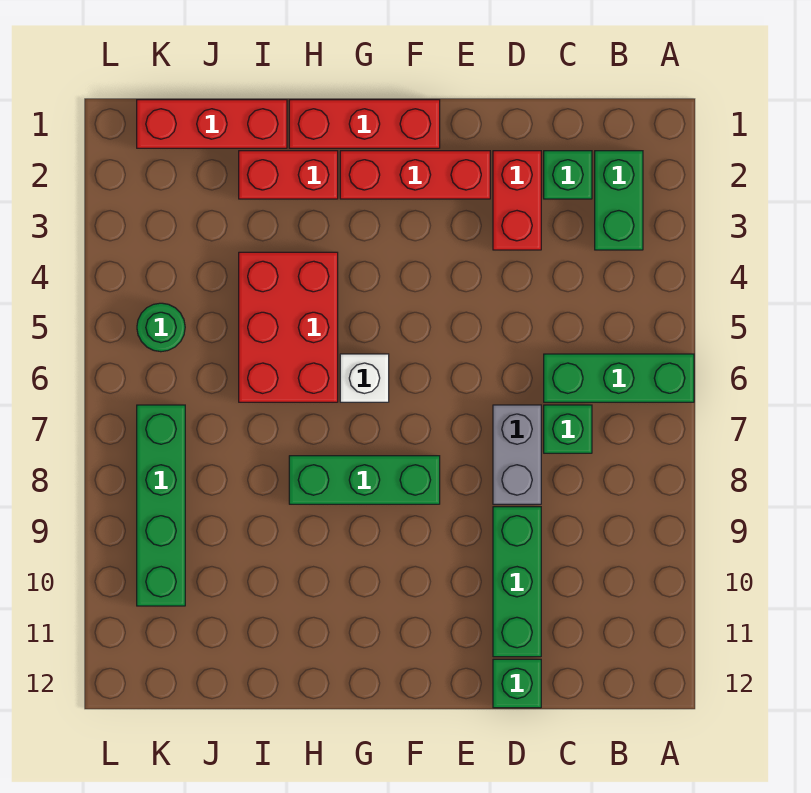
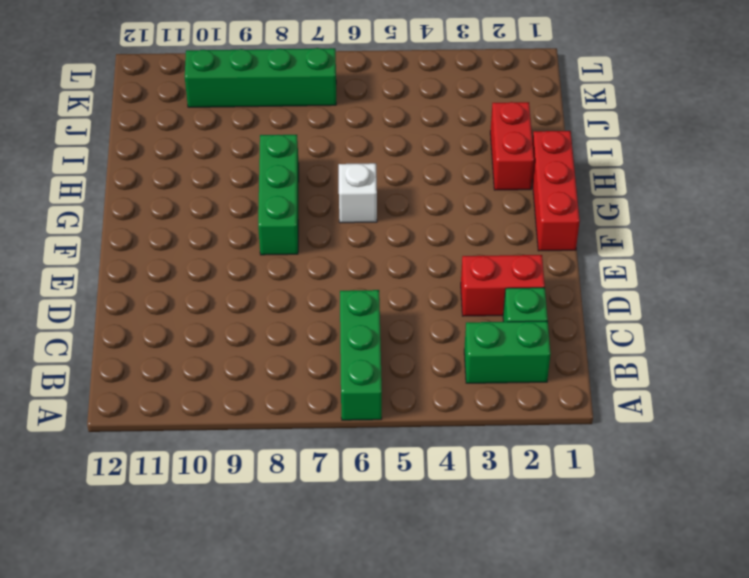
none -> green 1x1 brick [544,405,592,453]
none -> grey 1x2 brick [493,405,541,504]
none -> green 1x3 brick [493,507,541,657]

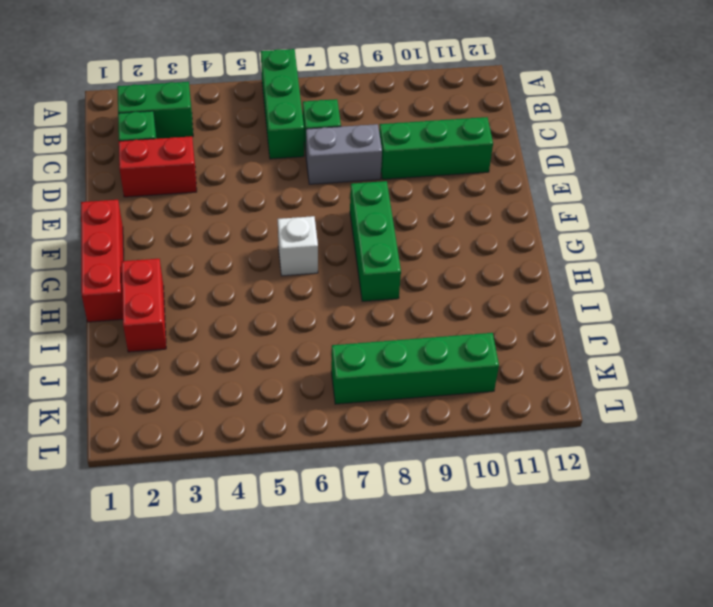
none -> green 1x1 brick [493,659,541,708]
none -> red 1x3 brick [340,151,490,199]
none -> red 2x3 brick [239,252,338,402]

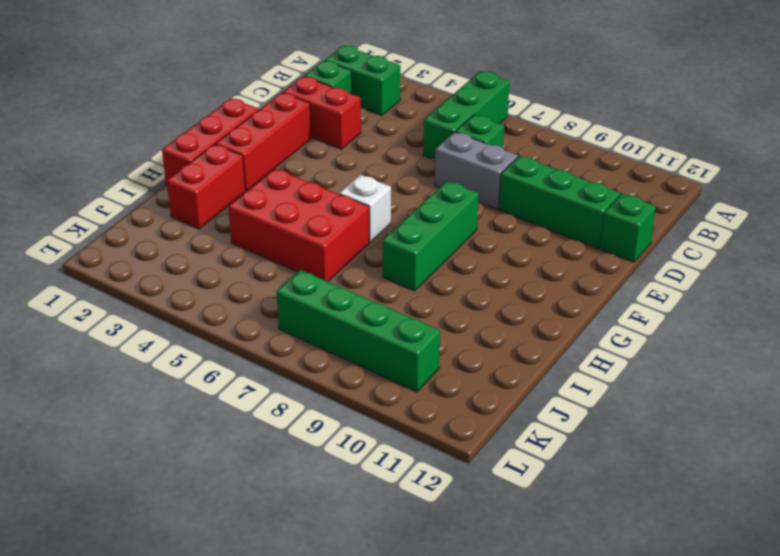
none -> red 1x3 brick [137,100,287,148]
none -> green 1x1 round brick [137,303,185,352]

